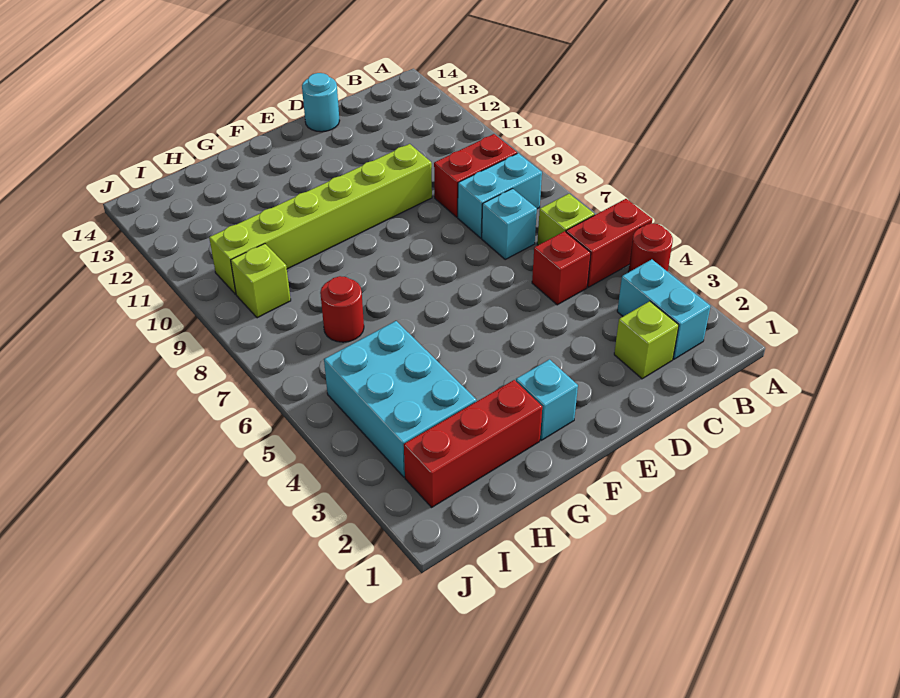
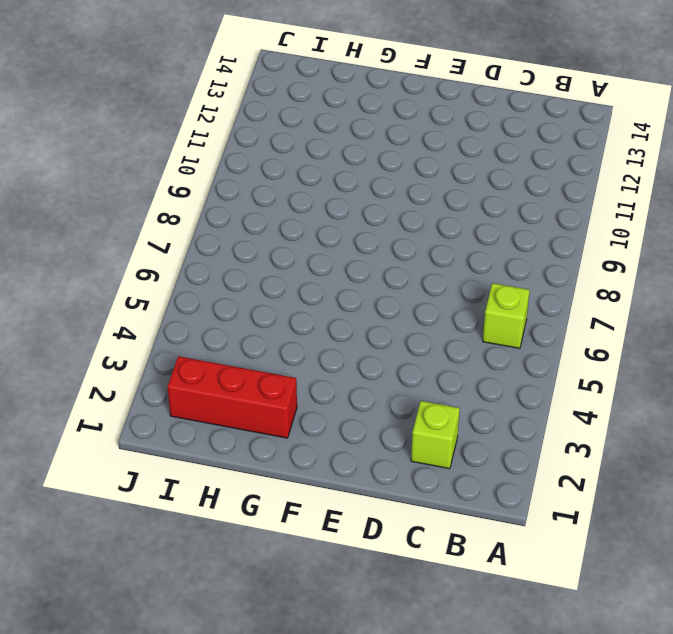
none -> red 1x1 round brick [628,223,673,272]
none -> red 1x2 brick [566,199,652,287]
none -> cyan 1x2 brick [617,259,710,359]

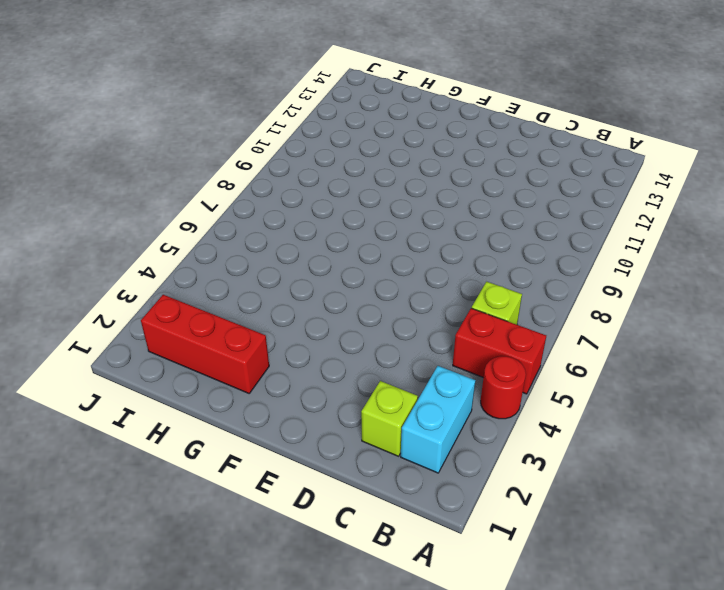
none -> cyan 1x2 brick [458,153,542,238]
none -> red 1x2 brick [434,134,517,217]
none -> red 1x1 brick [532,231,591,305]

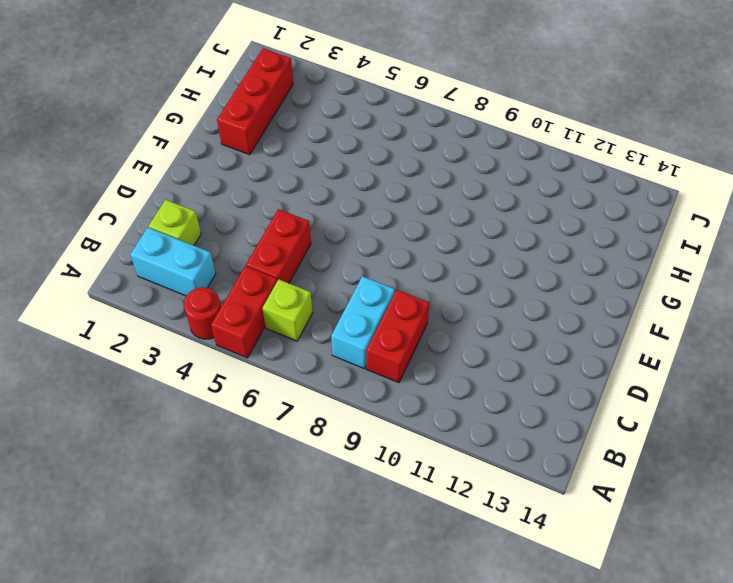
red 1x2 brick [246,209,311,283] -> red 1x1 brick [532,231,591,305]
none -> cyan 1x1 brick [482,189,537,259]
none -> lime 1x6 brick [209,144,432,294]
none -> cyan 1x1 round brick [302,73,340,132]

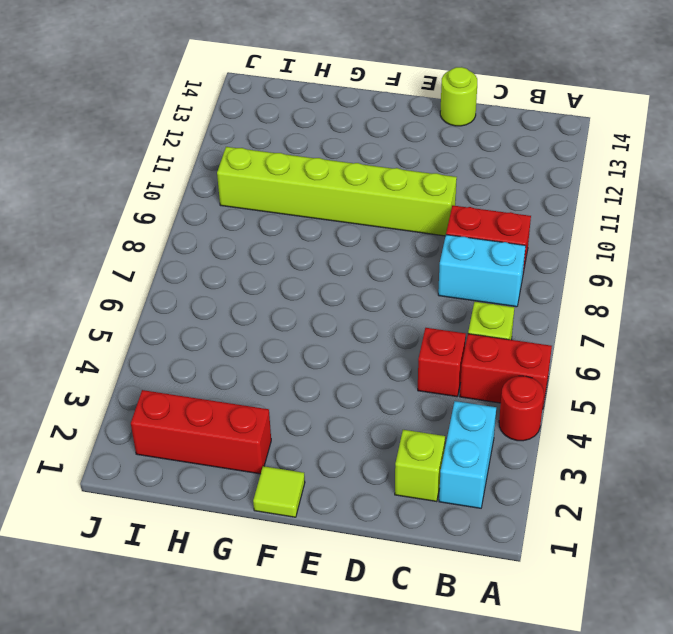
lime 1x1 round brick [440,67,477,126] -> cyan 1x1 round brick [302,73,340,132]
lime 1x1 tile [253,466,305,517] -> none
none -> cyan 1x1 brick [482,189,537,259]
none -> cyan 1x1 brick [516,360,578,440]
none -> cyan 2x3 brick [324,321,476,477]

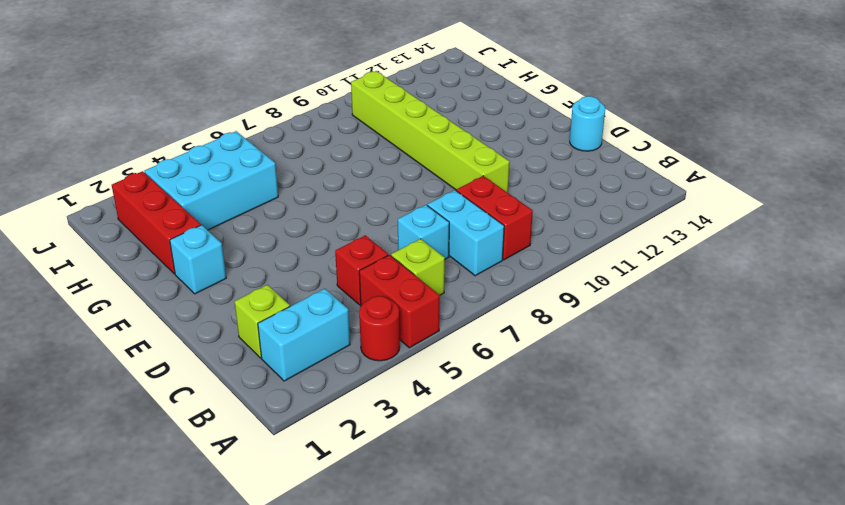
none -> red 1x1 round brick [320,276,364,342]
none -> lime 1x1 brick [231,244,291,318]

